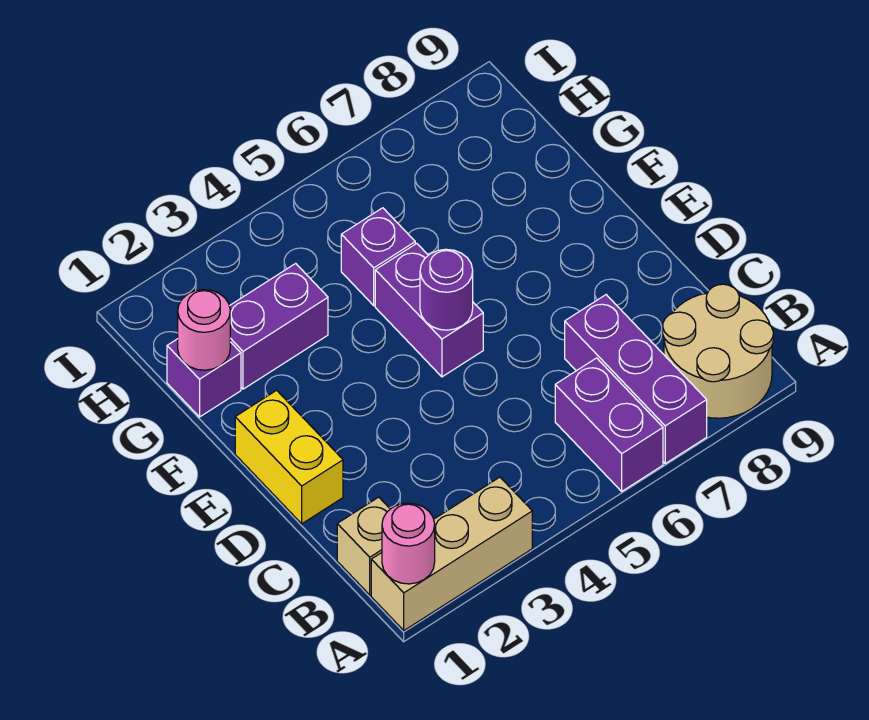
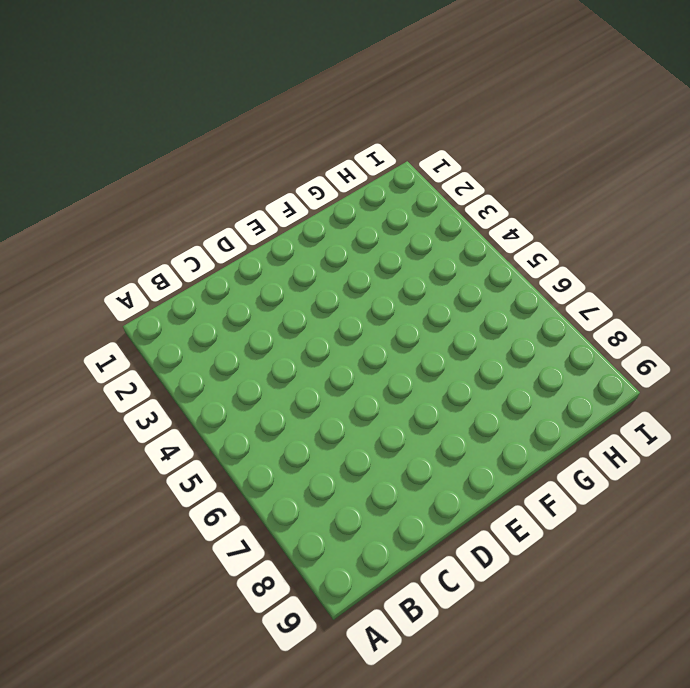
none -> tan 1x3 brick [371,477,532,631]
none -> purple 1x2 brick [555,358,663,491]
none -> purple 1x3 brick [565,295,707,464]

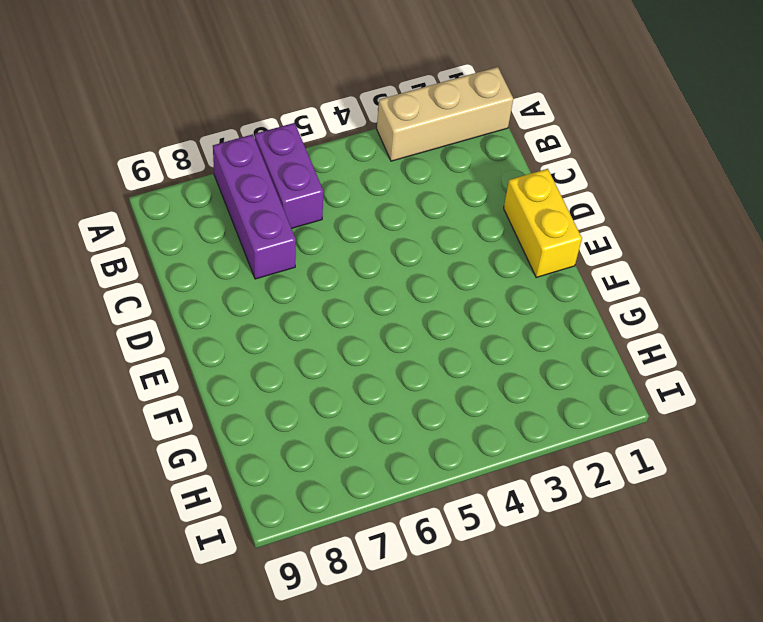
none -> tan 2x2 round brick [663,284,773,418]
none -> tan 1x1 brick [337,497,390,595]
none -> purple 1x2 brick [375,244,483,377]

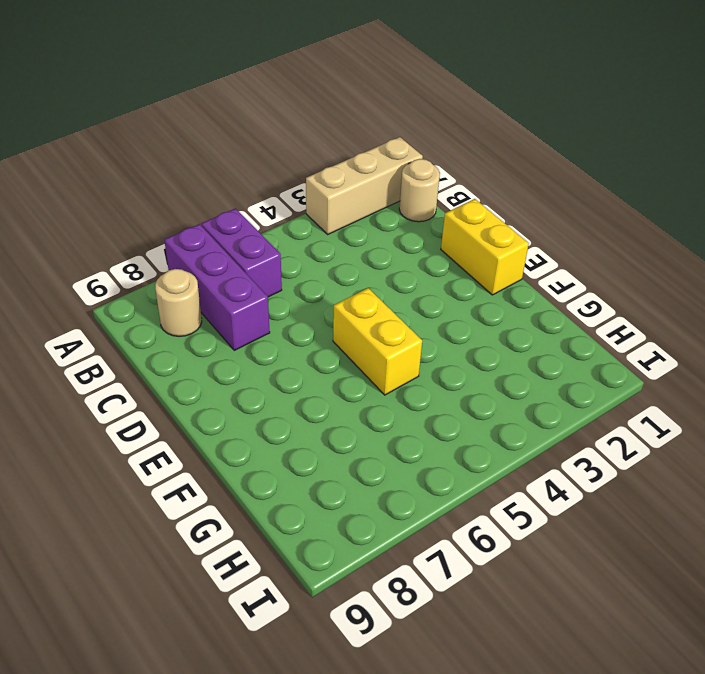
tan 1x1 round brick [399,159,440,222] -> tan 1x1 brick [337,497,390,595]
tan 1x1 round brick [155,269,202,336] -> tan 2x2 round brick [663,284,773,418]
yellow 1x2 brick [333,288,422,395] -> purple 1x2 brick [375,244,483,377]
none -> purple 1x1 brick [167,339,241,417]
none -> purple 1x2 brick [229,263,328,389]
none -> purple 1x1 brick [341,208,415,306]

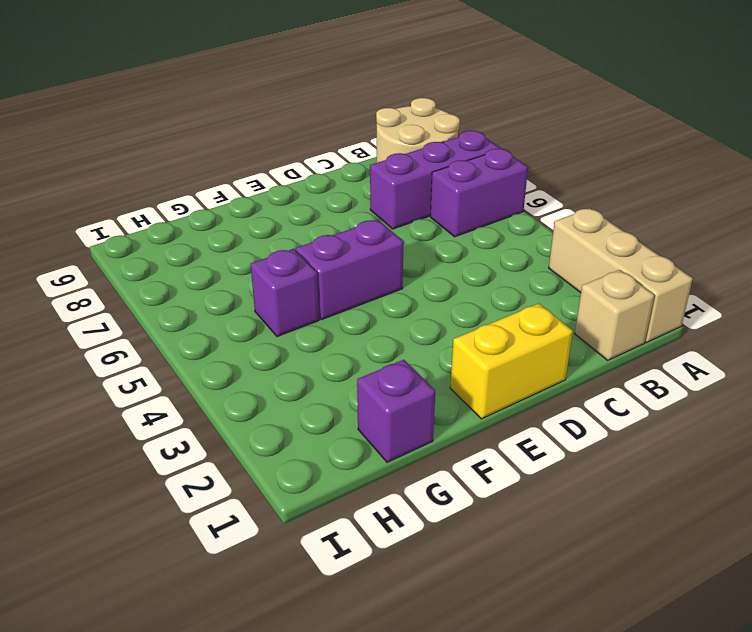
none -> purple 1x2 brick [229,263,328,389]
none -> pink 1x1 round brick [382,503,435,584]
none -> purple 1x1 round brick [420,249,473,330]

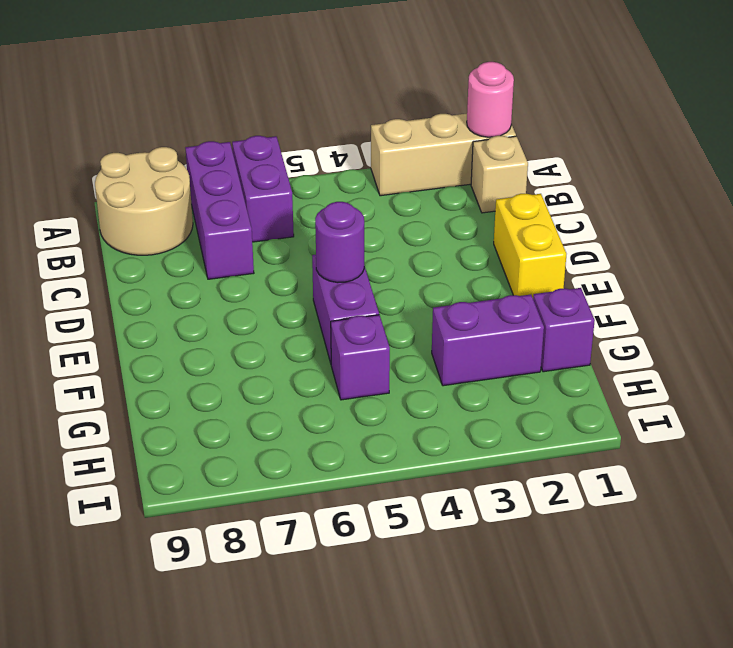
none -> pink 1x1 round brick [178,289,230,370]

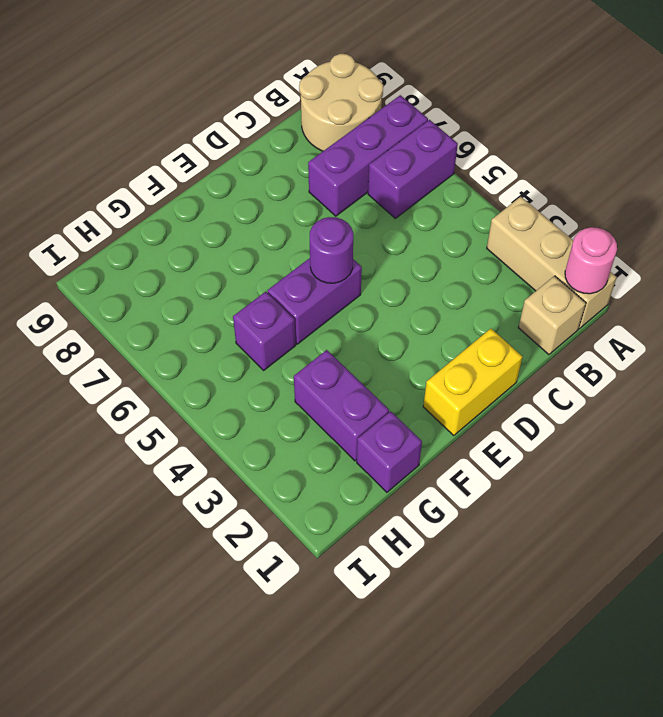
none -> pink 1x1 round brick [178,289,230,370]

